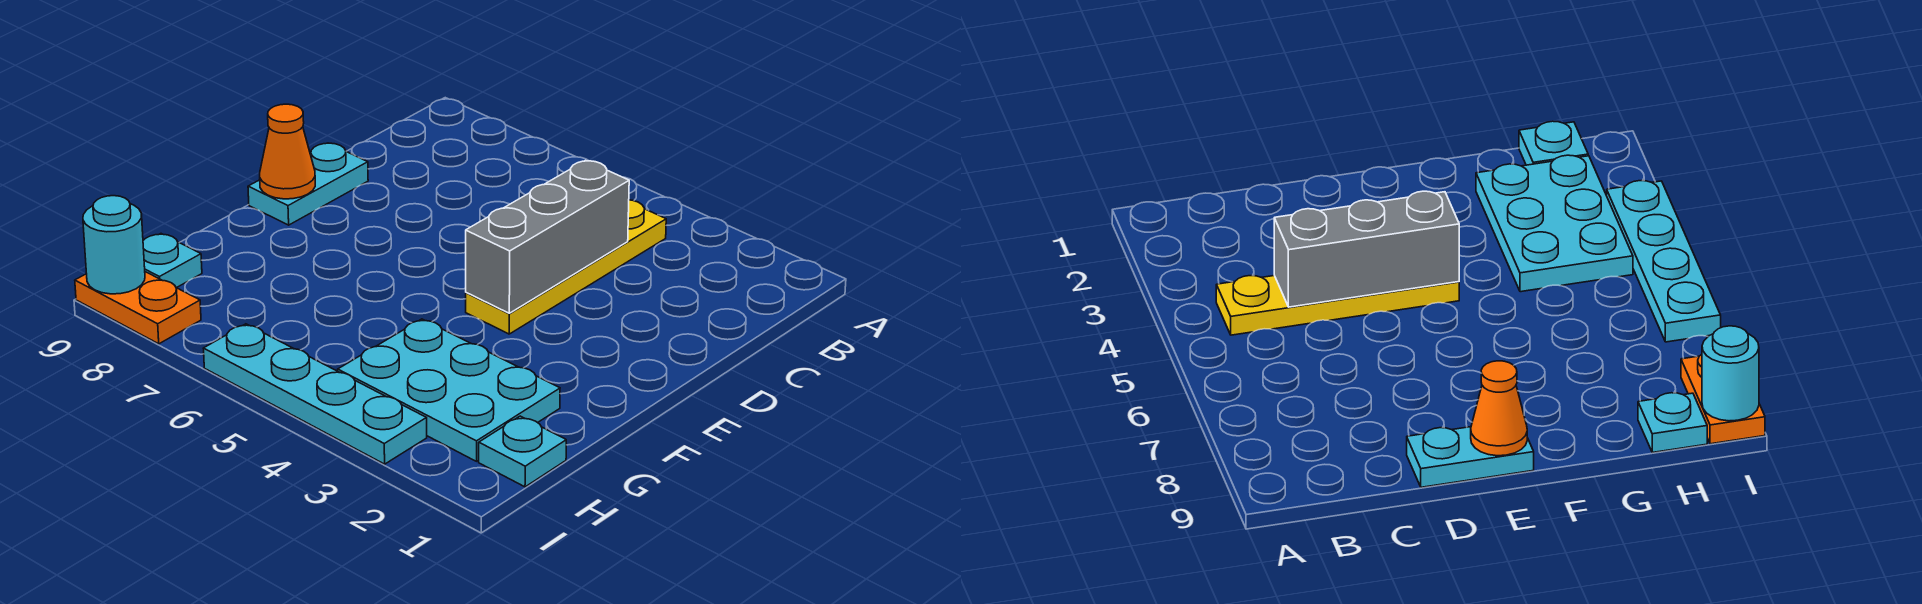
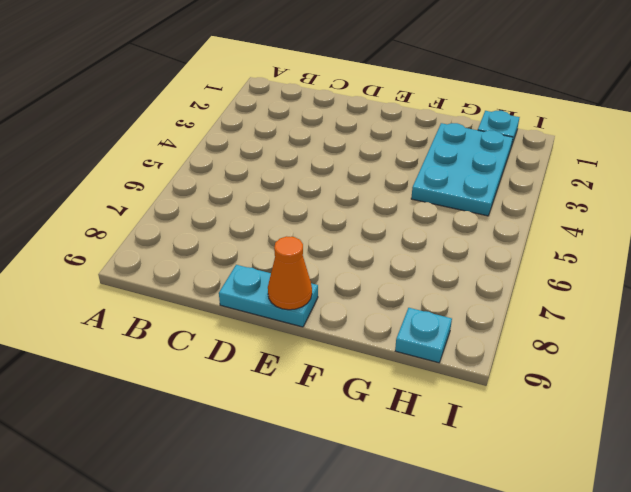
none -> yellow 1x4 plate [466,200,666,334]
none -> cyan 1x4 plate [203,324,427,464]

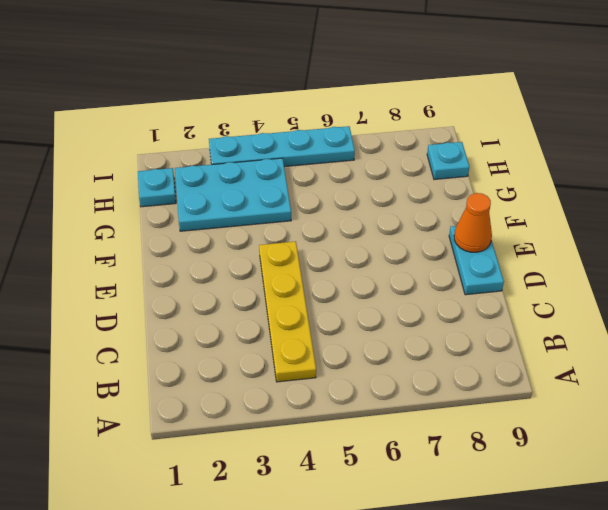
none -> orange 1x2 plate [75,272,201,344]
none -> grey 1x3 brick [466,161,629,313]

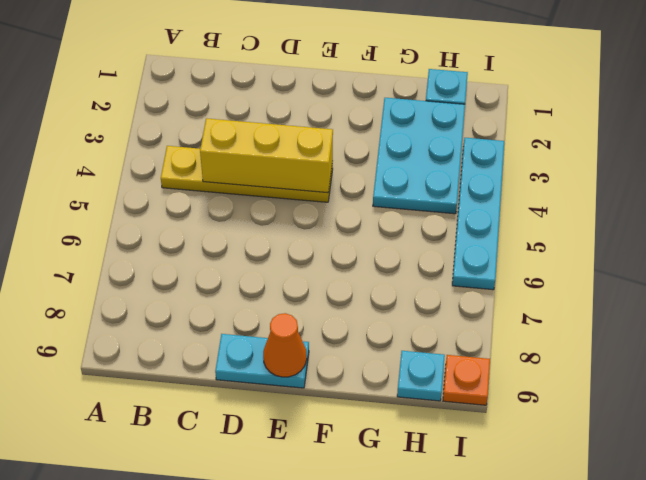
yellow 1x3 brick [200,118,333,193] -> grey 1x3 brick [466,161,629,313]
orange 1x1 plate [443,355,490,405] -> orange 1x2 plate [75,272,201,344]
none -> cyan 1x1 round brick [83,196,145,294]

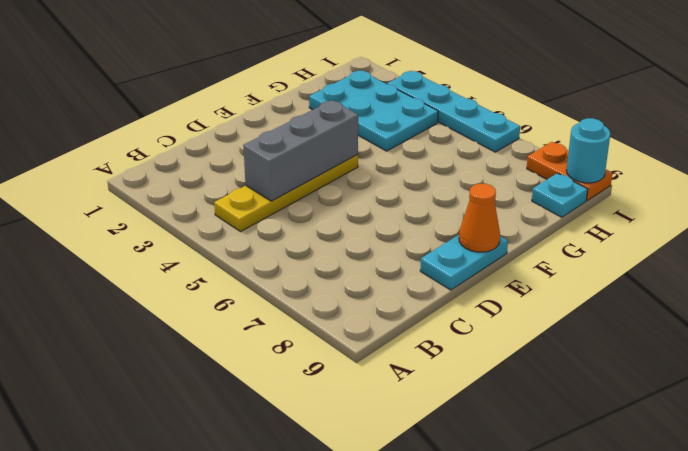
none -> cyan 1x1 plate [479,416,566,487]

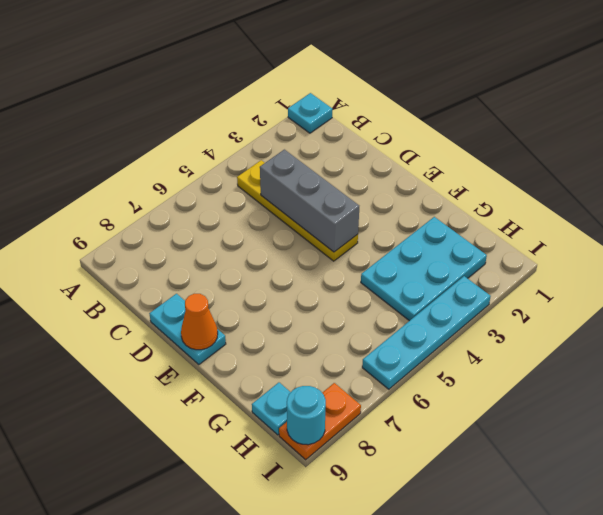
cyan 1x1 plate [288,93,333,133] -> cyan 1x1 plate moved to [479,416,566,487]

